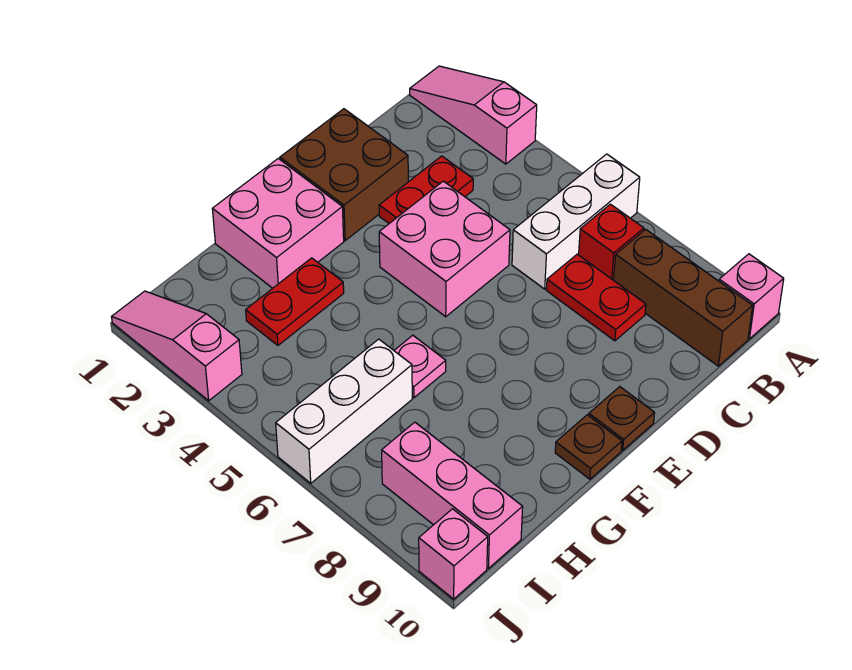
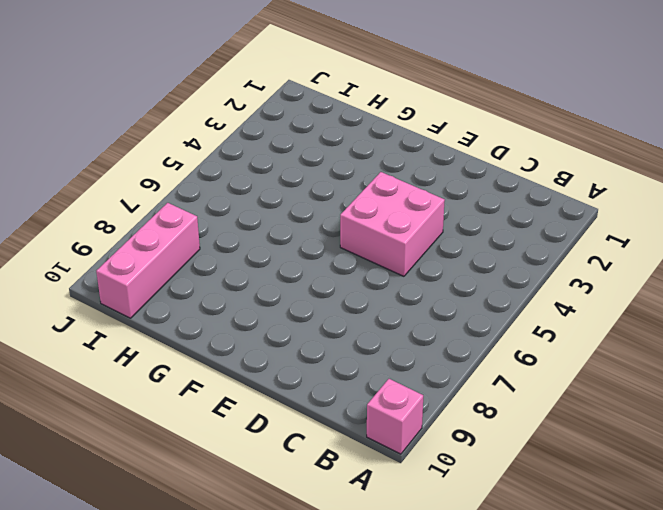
none -> pink 1x3 slope [410,66,537,164]
none -> white 1x3 brick [512,154,640,289]
none -> red 1x1 brick [579,204,644,280]

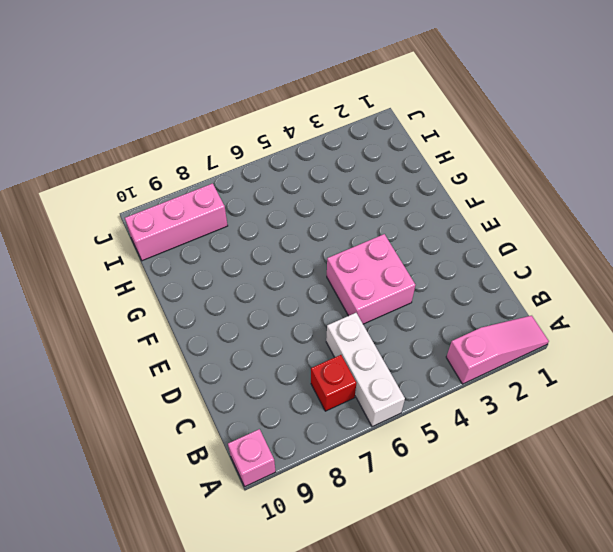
none -> brown 1x3 brick [614,229,753,366]
none -> red 1x2 plate [379,156,473,223]
none -> red 1x2 plate [546,254,646,341]

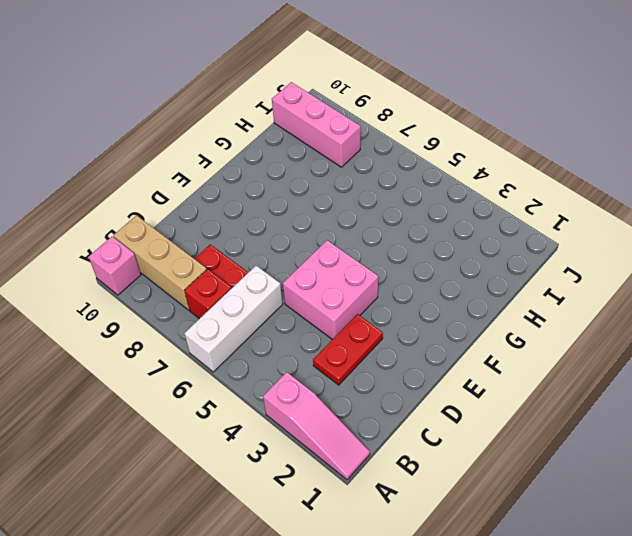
tan 1x3 brick [113,215,207,310] -> brown 1x3 brick [614,229,753,366]
none -> brown 2x2 brick [280,109,408,241]
none -> brown 1x1 plate [589,387,654,450]
none -> pink 2x2 brick [212,159,344,288]

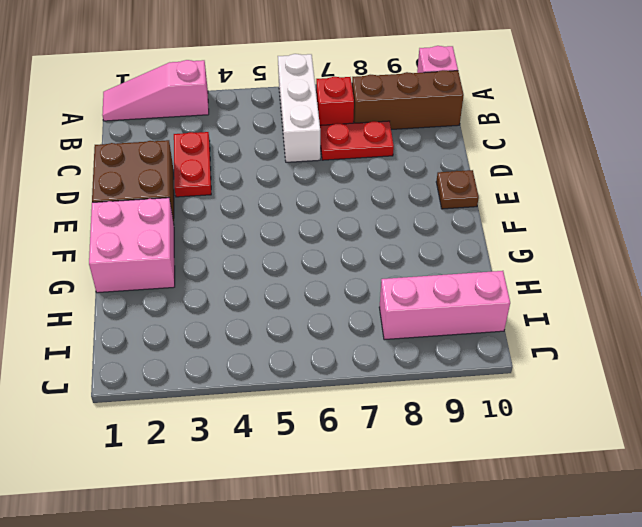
none -> pink 2x2 brick [379,181,510,317]
none -> brown 1x1 plate [555,415,622,479]
none -> red 1x2 plate [246,258,344,345]

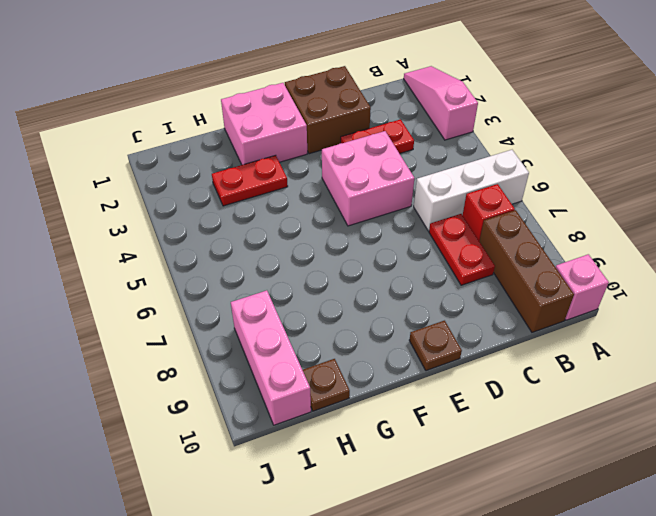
brown 1x1 plate [303,359,350,411] -> brown 1x1 plate moved to [555,415,622,479]
none -> pink 1x1 plate [394,335,446,398]
none -> white 1x3 brick [276,339,412,483]
none -> pink 1x3 slope [112,291,242,401]

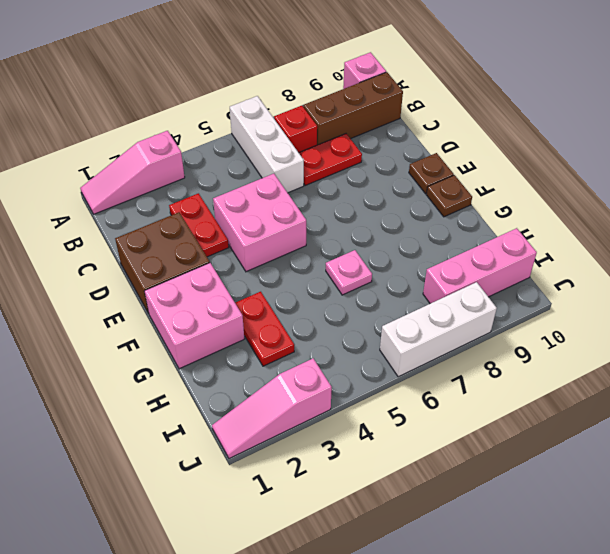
white 1x3 brick [380,282,497,377] -> white 1x3 brick turned to [276,339,412,483]
none -> pink 1x1 brick [419,509,488,599]

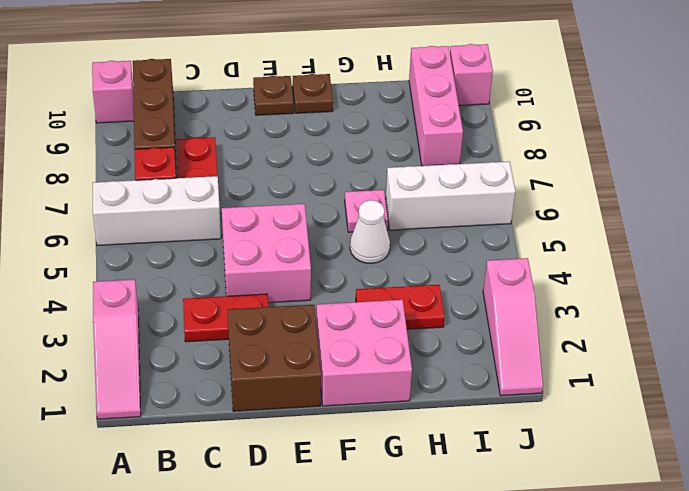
white 1x1 cone [350,200,390,264] -> none

